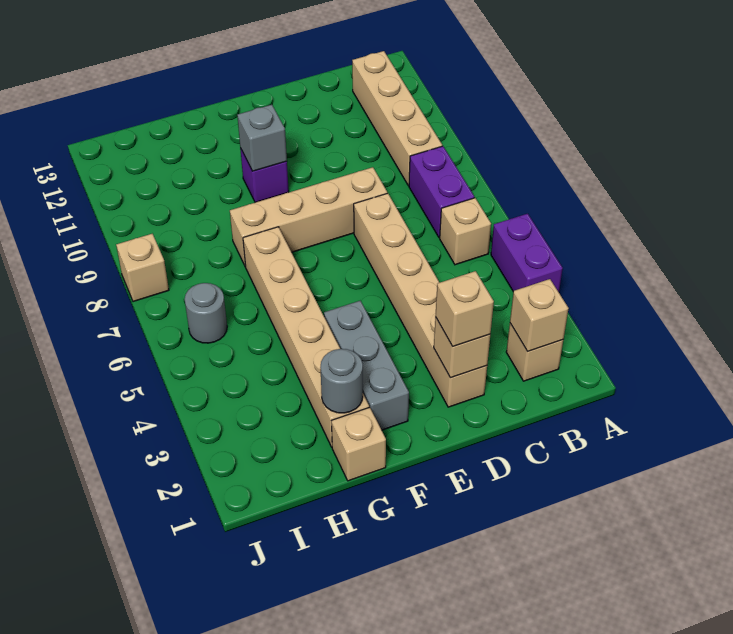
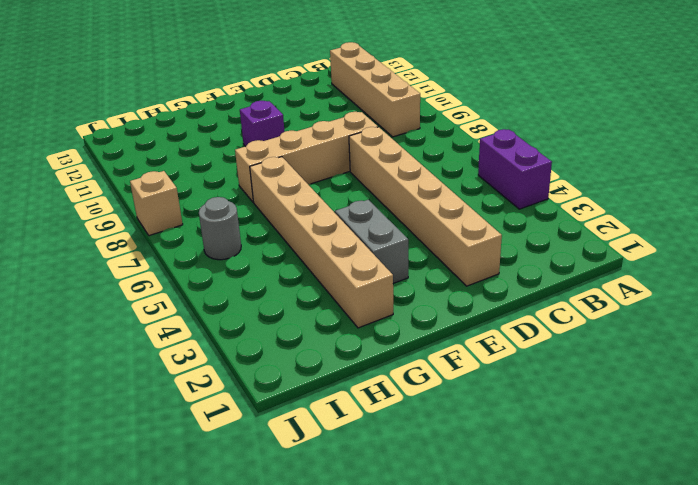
grey 1x2 brick [335,200,408,283] -> grey 1x3 brick [324,301,409,430]
none -> tan 1x1 brick [506,323,563,381]
none -> tan 1x1 brick [440,198,491,265]
none -> purple 1x2 brick [409,146,474,238]

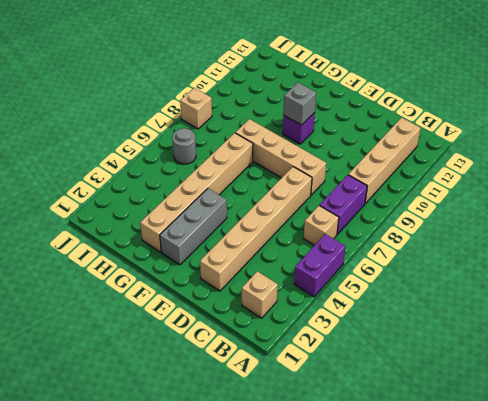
none -> tan 1x1 brick [332,407,386,481]
none -> tan 1x1 brick [510,279,569,351]
none -> tan 1x1 brick [434,317,490,378]

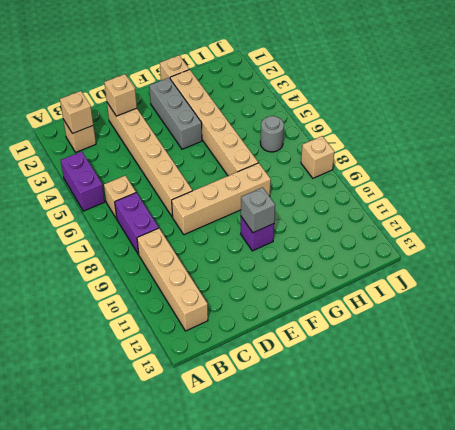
none -> grey 1x1 round brick [320,349,363,413]
none -> tan 1x1 brick [435,271,494,346]

